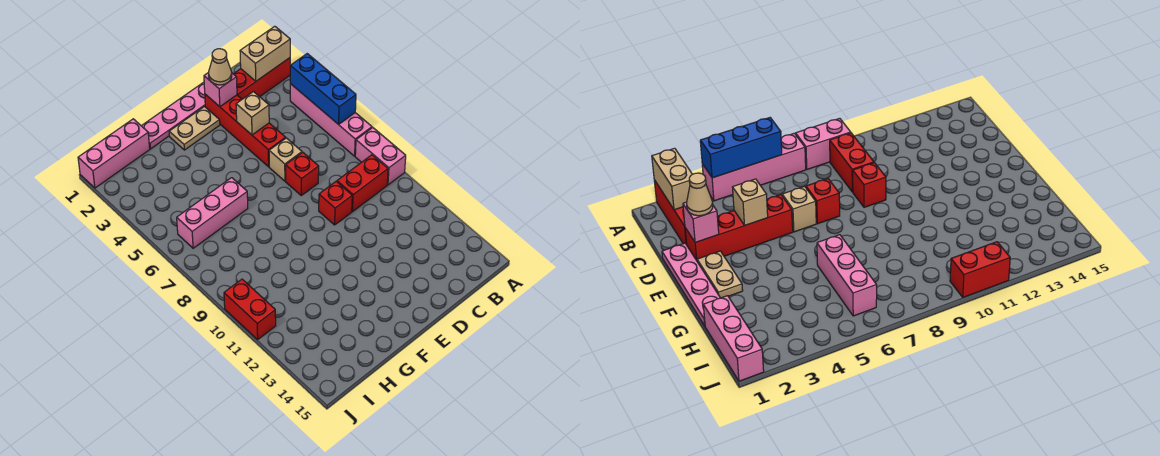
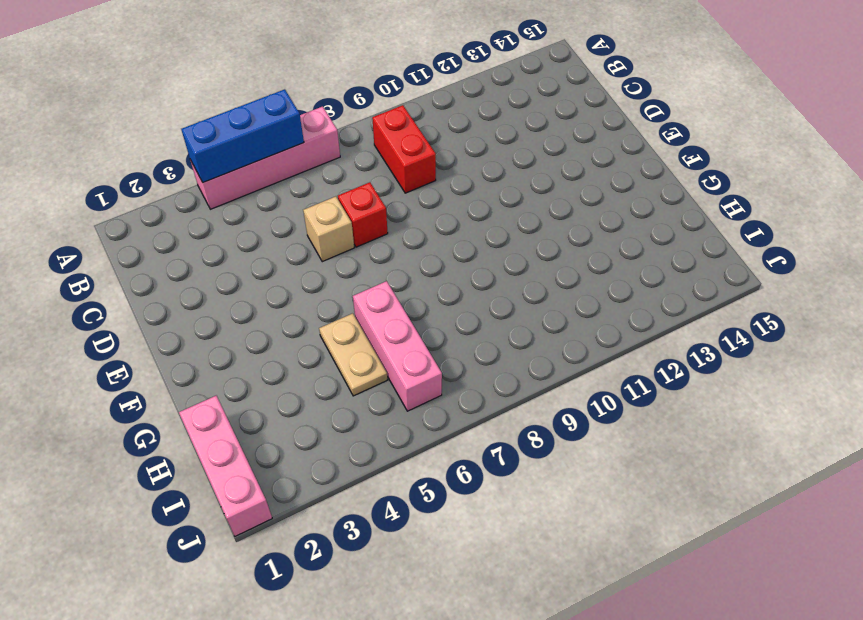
tan 1x2 plate [319,313,387,396] -> tan 1x2 plate moved to [169,107,220,150]
none -> red 1x3 brick [234,58,290,99]
none -> pink 1x2 brick [355,128,406,185]
none -> pink 1x4 plate [142,82,205,149]

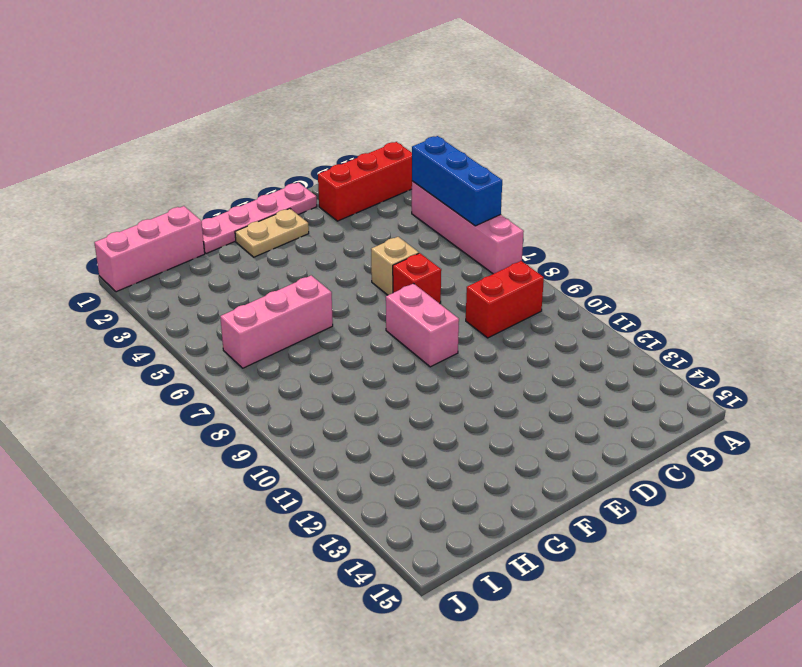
pink 1x2 brick [386,284,459,367] -> pink 1x2 brick moved to [355,128,406,185]
none -> red 1x4 brick [205,94,286,167]
none -> red 1x1 brick [319,181,352,225]
none -> red 1x2 brick [224,279,276,340]

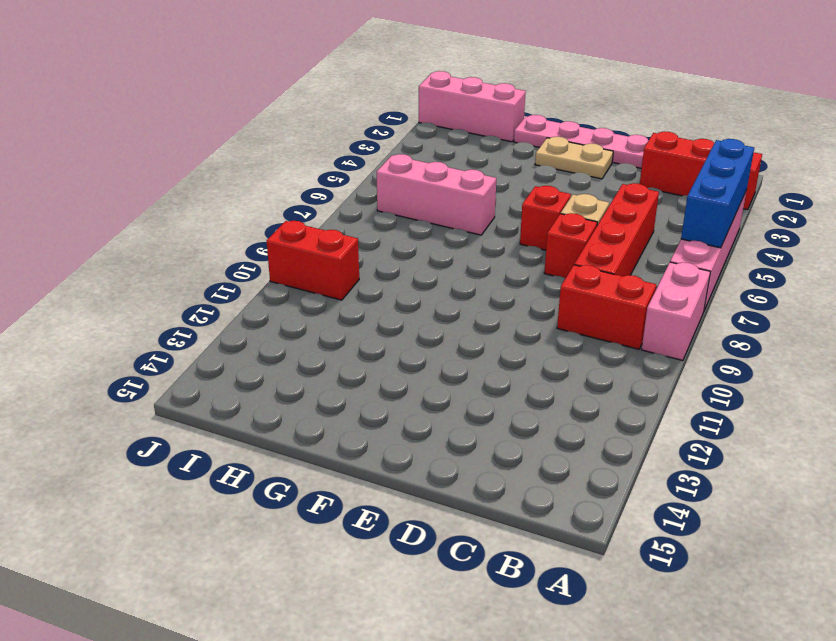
red 1x4 brick [574,183,659,276] -> red 1x4 brick moved to [205,94,286,167]
red 1x1 brick [520,186,571,250] -> red 1x1 brick moved to [319,181,352,225]
red 1x2 brick [266,221,359,300] -> red 1x2 brick turned to [224,279,276,340]
none -> tan 1x2 brick [240,26,290,81]
none -> pink 1x1 brick [204,72,237,107]
none -> tan 1x1 brick [236,92,269,135]

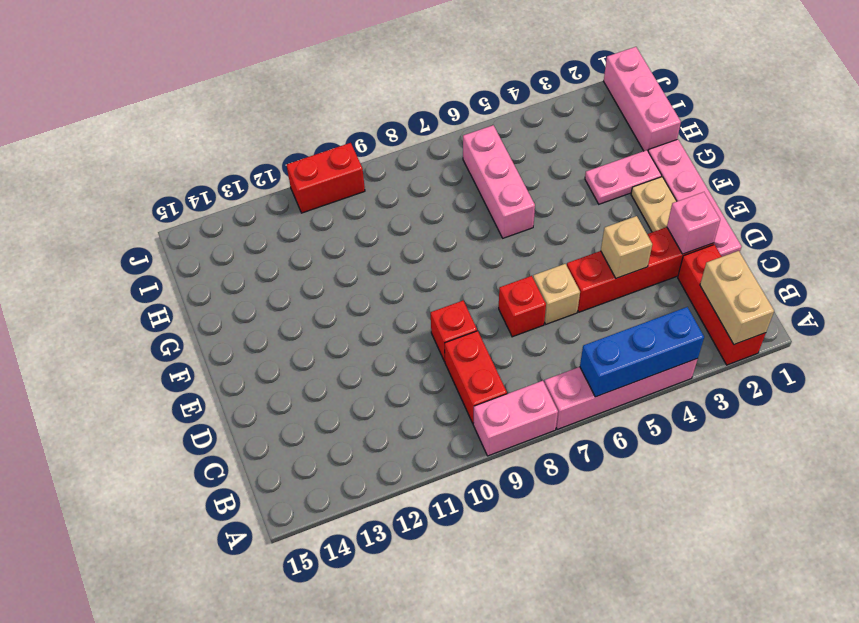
pink 1x2 plate [585,150,662,204] -> none
none -> tan 1x1 cone [209,49,232,85]

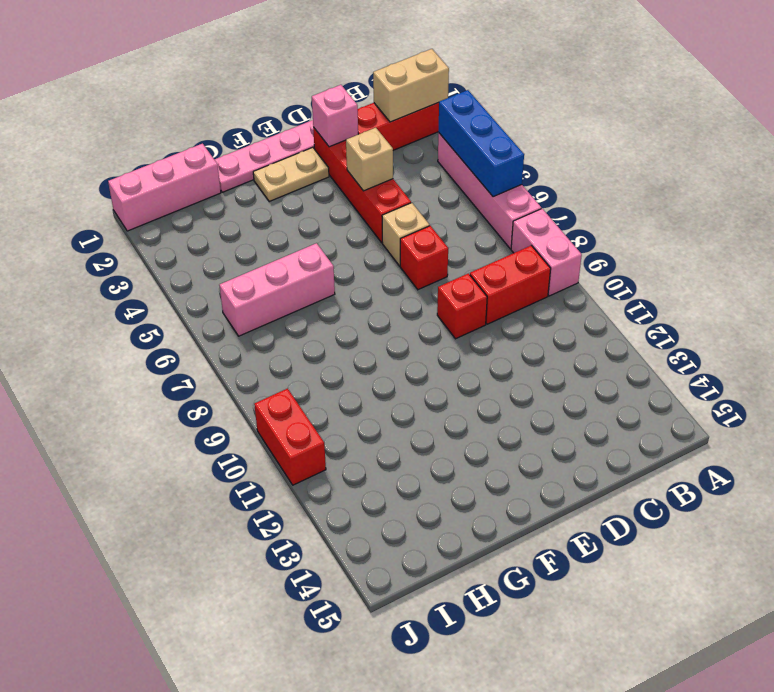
none -> tan 1x1 cone [209,49,232,85]

